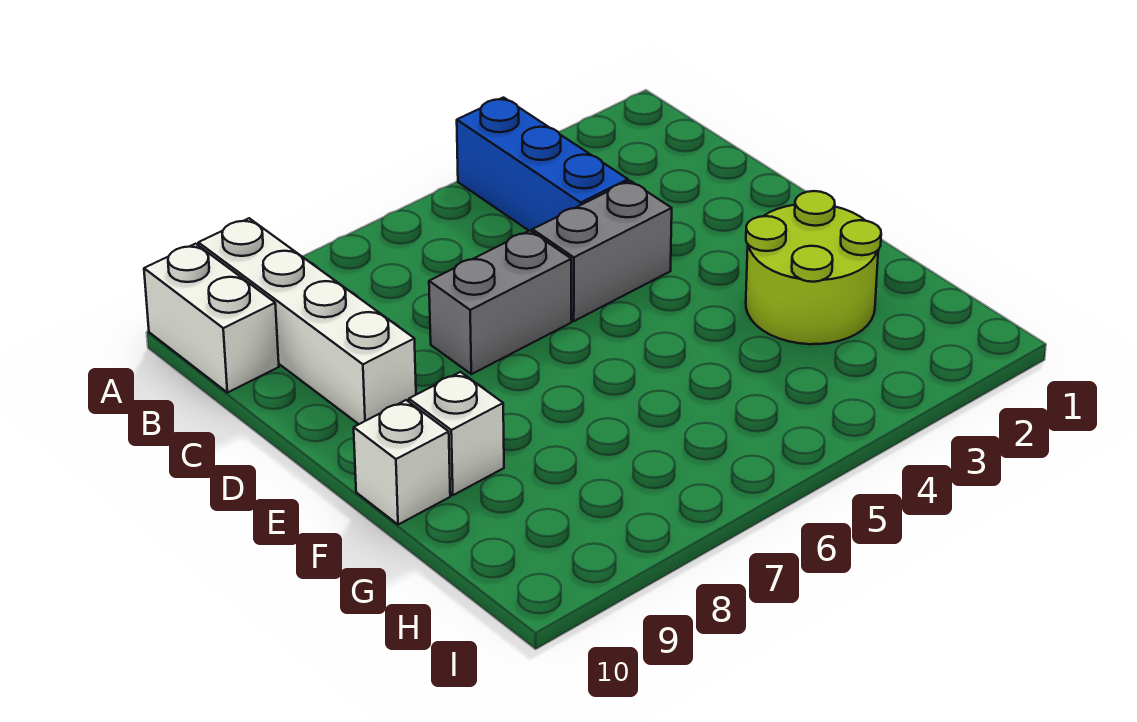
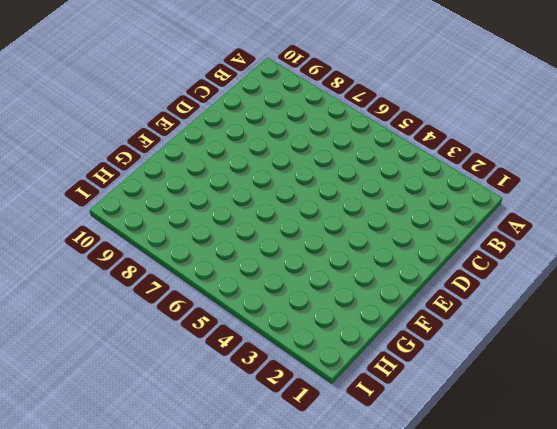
none -> blue 1x3 brick [457,98,628,231]
none -> white 1x4 brick [198,218,416,424]

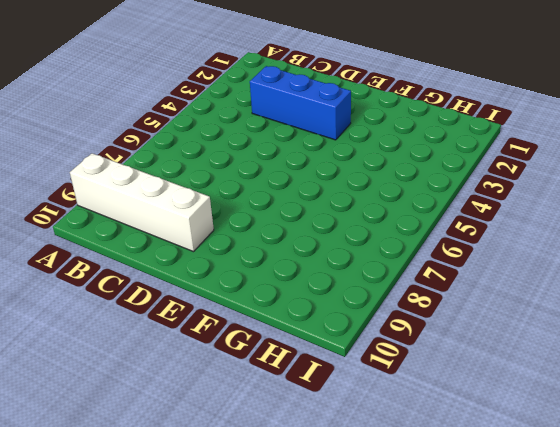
blue 1x3 brick [250,66,351,140] -> blue 1x3 brick moved to [457,98,628,231]
none -> white 1x2 brick [144,244,279,393]
none -> grey 1x2 brick [532,181,672,321]

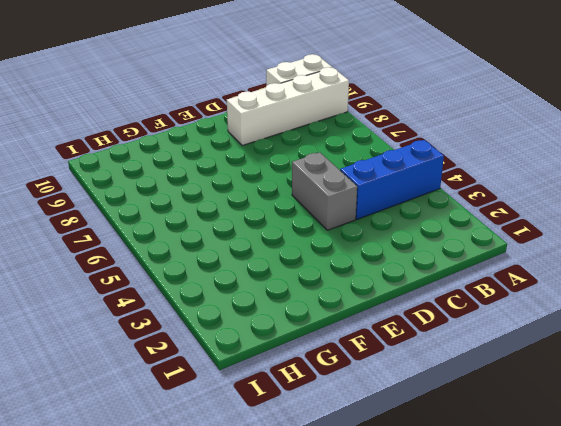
none -> grey 1x2 brick [429,231,571,374]
none -> lime 2x2 round brick [746,191,881,344]

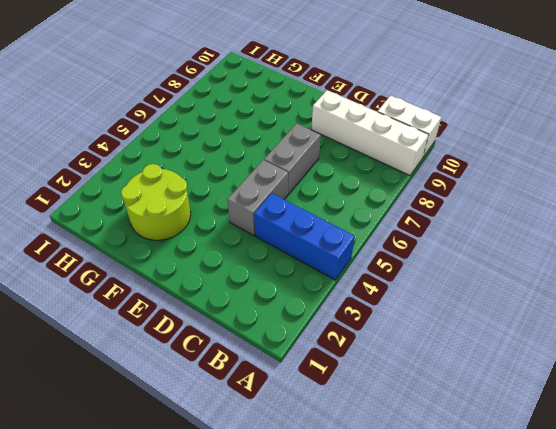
none -> white 1x1 brick [409,372,504,495]
none -> white 1x1 brick [354,400,450,525]

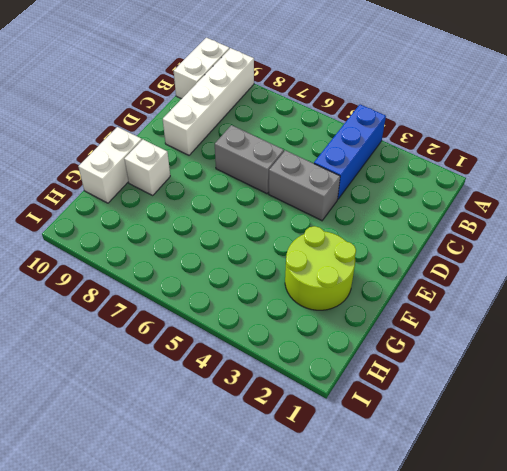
white 1x2 brick [78,127,142,203] -> white 1x1 brick [354,400,450,525]

